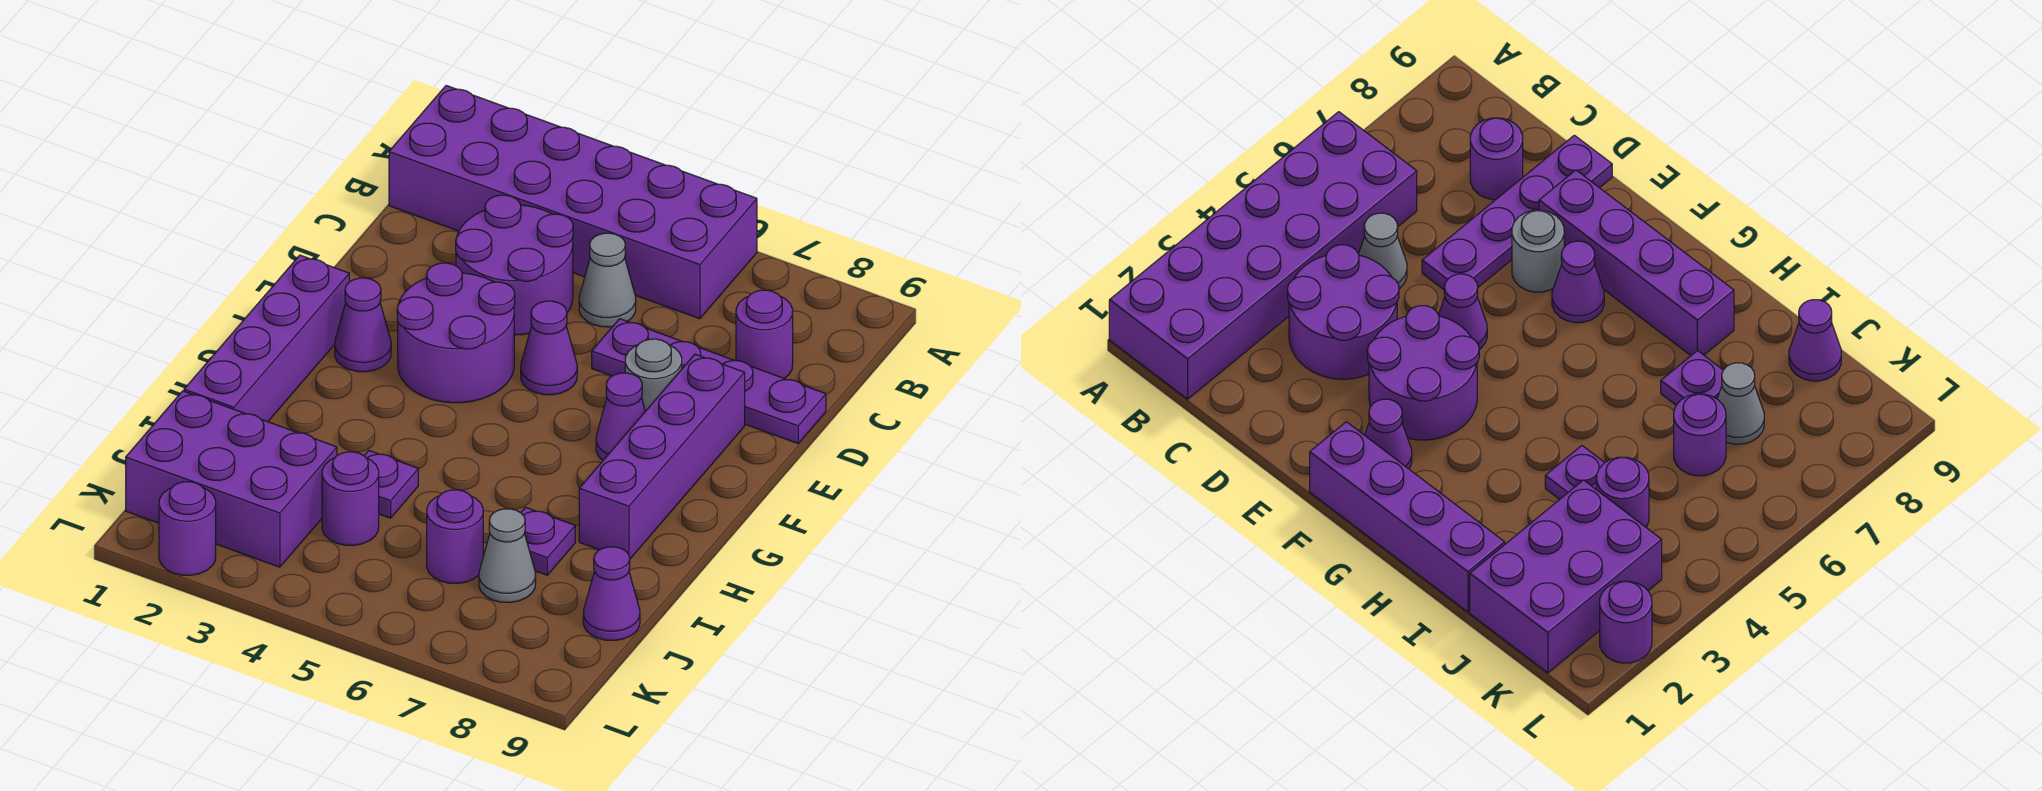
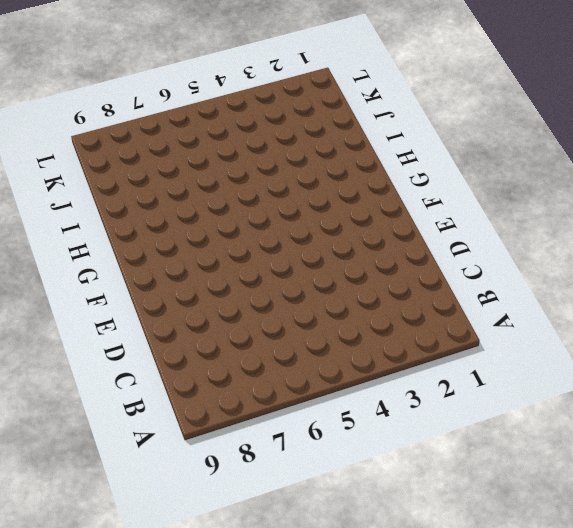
none -> purple 2x6 brick [389,86,757,319]
none -> purple 2x2 round brick [456,195,573,335]
none -> grey 1x1 cone [579,233,636,327]

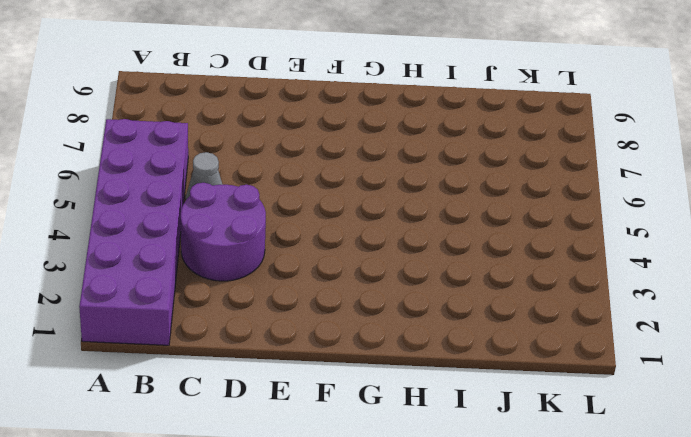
none -> purple 1x1 round brick [736,290,793,378]
none -> purple 1x4 plate [592,319,826,443]
none -> purple 2x2 round brick [397,263,515,403]

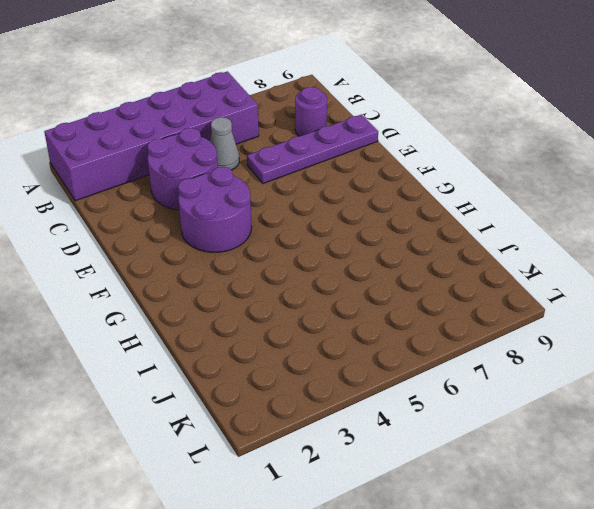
none -> purple 1x1 cone [521,301,577,395]
none -> grey 1x1 round brick [625,339,682,411]
none -> purple 1x4 brick [579,354,745,559]

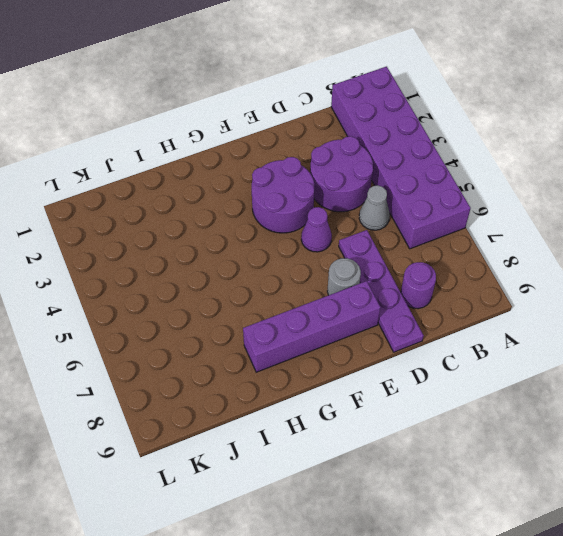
none -> purple 1x4 brick [184,255,349,422]
none -> purple 1x1 cone [335,278,391,372]
none -> purple 1x1 cone [596,373,645,460]

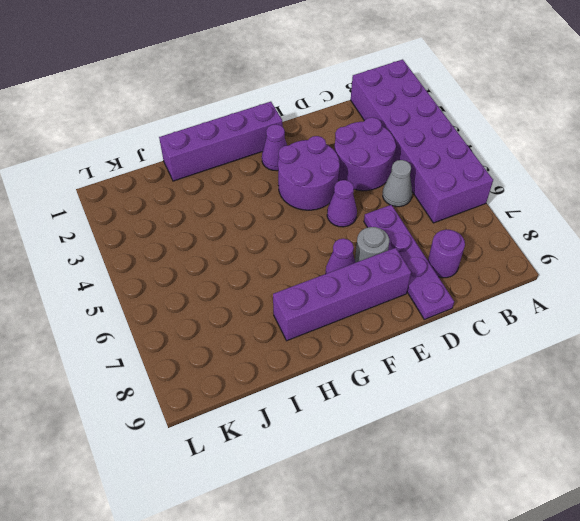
none -> purple 1x1 plate [364,451,418,518]
none -> purple 1x1 plate [521,507,575,575]
none -> purple 2x3 brick [126,391,337,567]

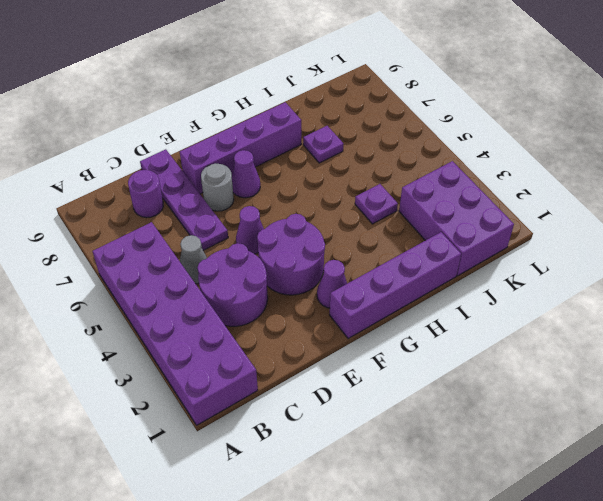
none -> purple 1x1 round brick [322,452,379,546]
none -> purple 1x1 round brick [427,490,483,583]
none -> grey 1x1 cone [479,509,536,603]

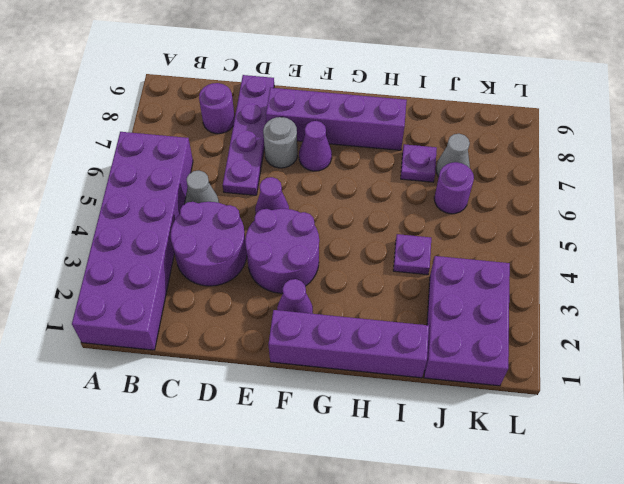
none -> purple 1x1 round brick [322,452,379,546]
none -> purple 1x1 cone [583,547,640,641]
none -> purple 1x1 round brick [159,482,216,575]

